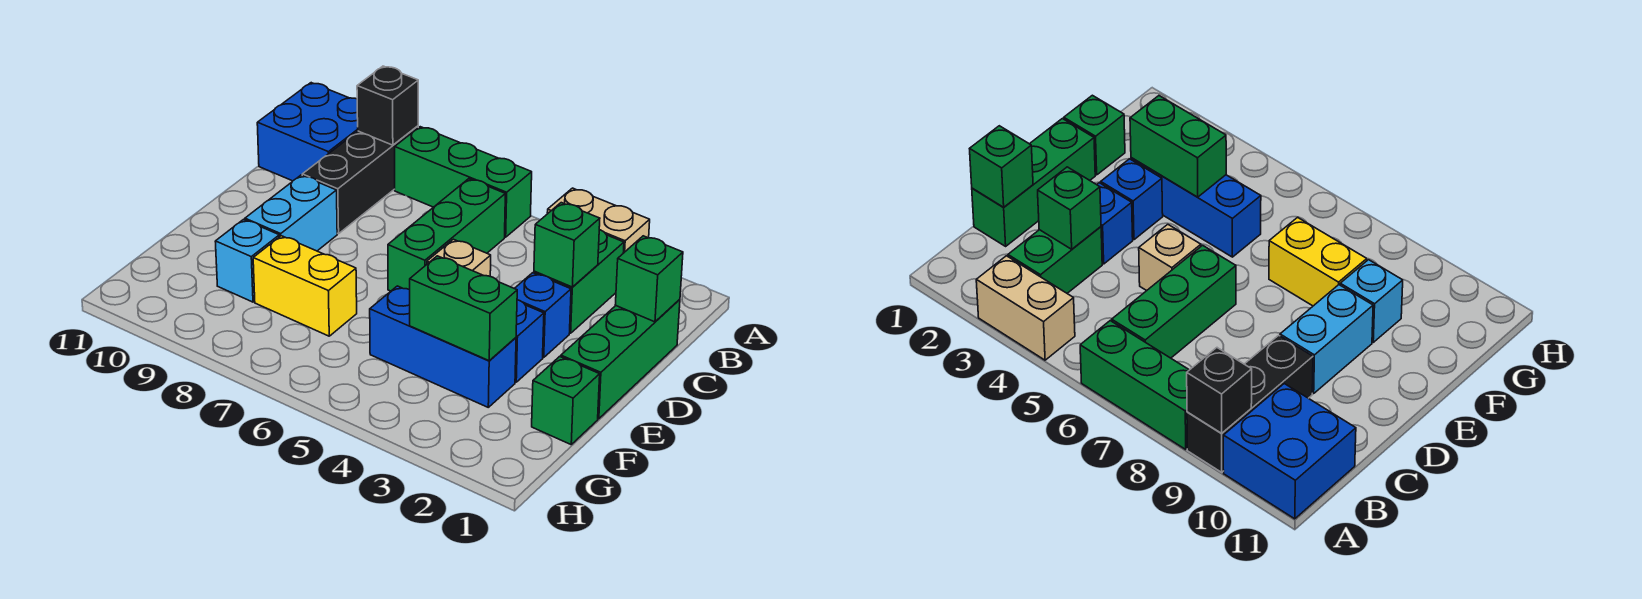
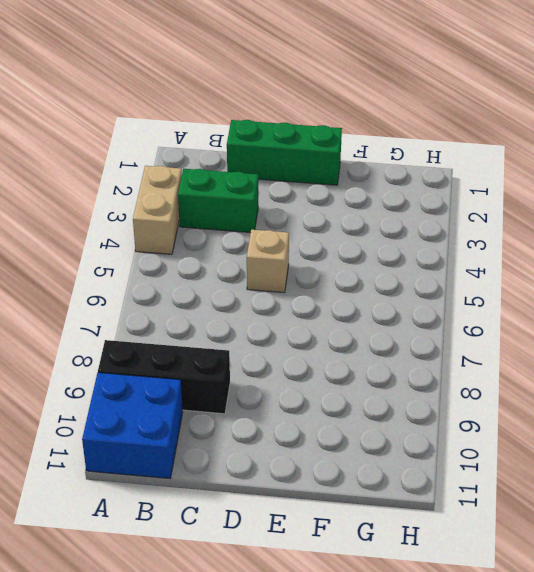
none -> green 1x3 brick [395,127,532,237]
none -> green 1x3 brick [388,179,505,291]
none -> blue 1x1 brick [514,273,571,357]

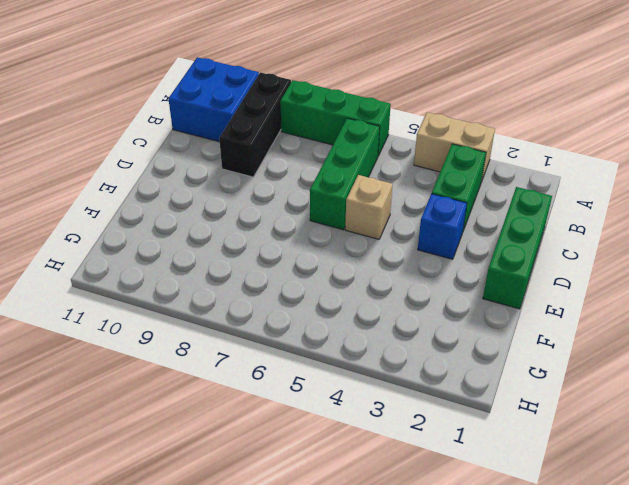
none -> cyan 1x2 brick [245,175,337,251]
none -> blue 1x1 brick [515,300,544,382]
none -> green 1x1 brick [532,356,600,444]

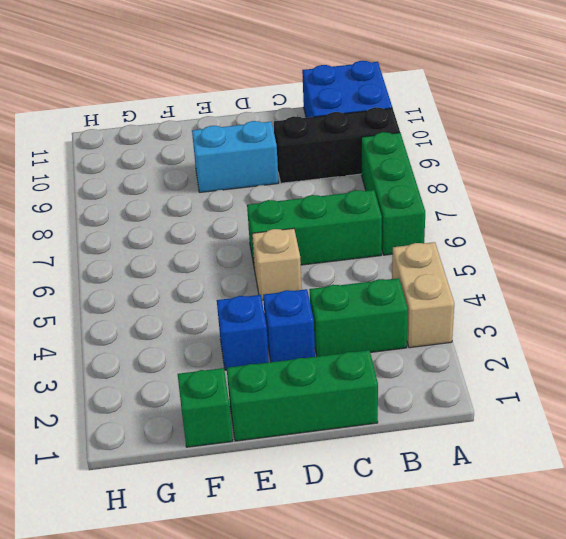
none -> blue 1x3 brick [370,286,516,407]
none -> yellow 1x2 brick [253,236,357,336]
none -> cyan 1x1 brick [215,219,279,302]

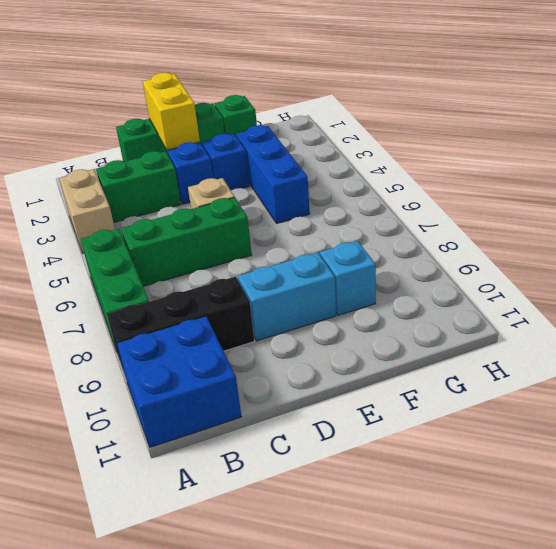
yellow 1x2 brick [143,73,200,149] -> yellow 1x2 brick moved to [253,236,357,336]
none -> black 1x1 brick [357,66,418,145]
none -> green 1x1 brick [615,236,683,322]
none -> green 1x1 brick [534,203,600,287]

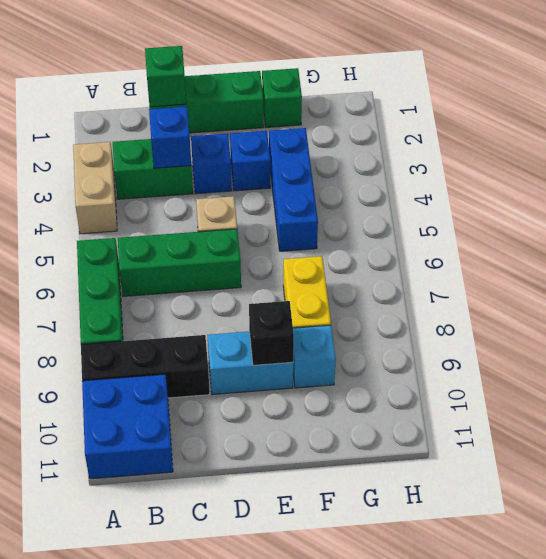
blue 1x1 brick [149,106,191,168] -> green 1x1 brick [534,203,600,287]
black 1x1 brick [249,301,294,365] -> black 1x1 brick moved to [357,66,418,145]
none -> green 1x2 brick [410,256,517,361]

